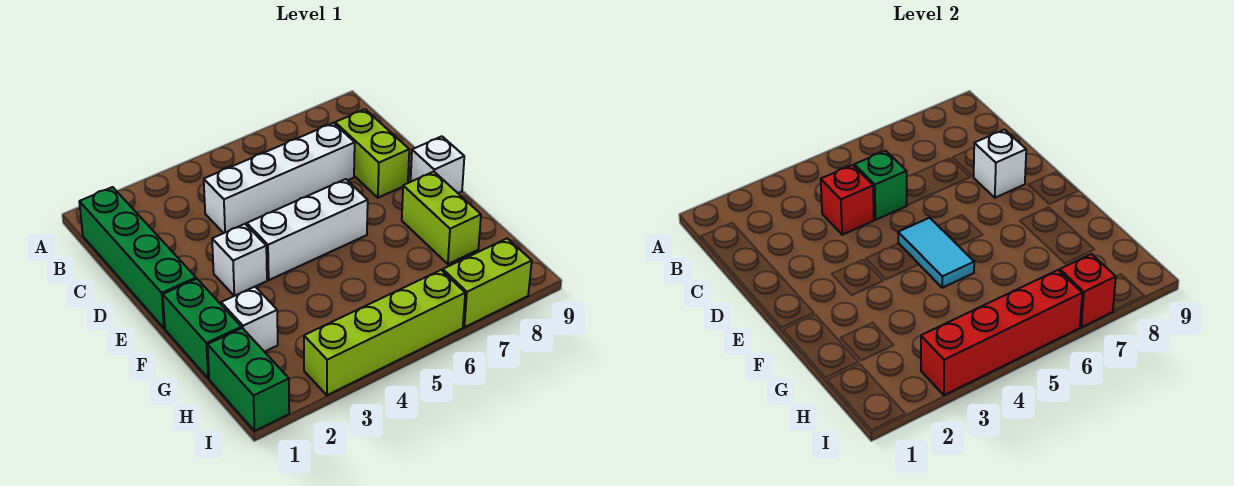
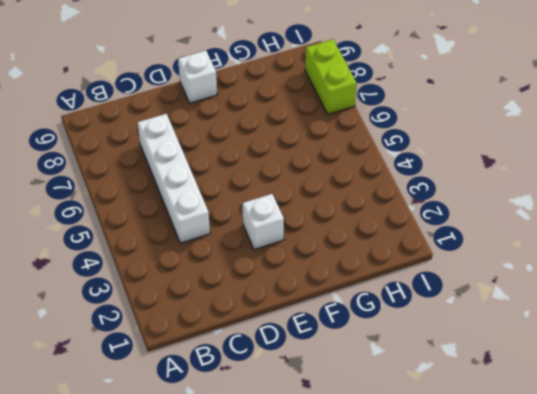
none -> green 1x4 brick [79,187,196,328]
none -> lime 1x2 brick [335,109,409,198]
none -> white 1x3 brick [247,179,368,280]

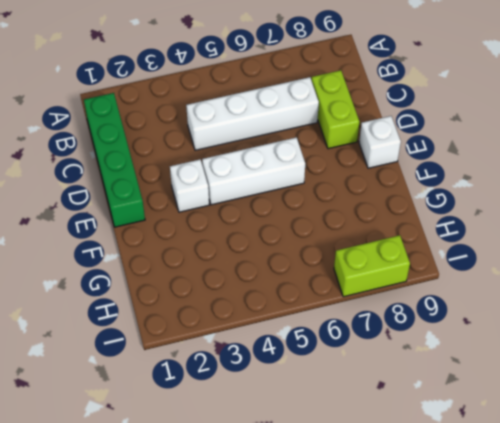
none -> green 1x2 brick [163,279,241,378]
none -> lime 1x2 brick [402,172,481,264]
none -> white 1x1 brick [221,287,278,352]

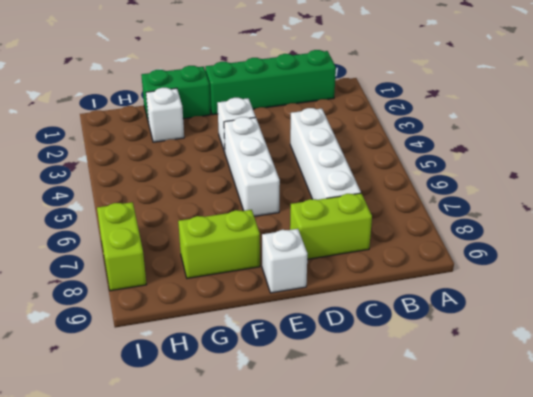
none -> green 1x2 brick [208,328,289,431]
none -> lime 1x4 brick [304,270,465,395]
none -> red 1x1 brick [821,165,874,235]

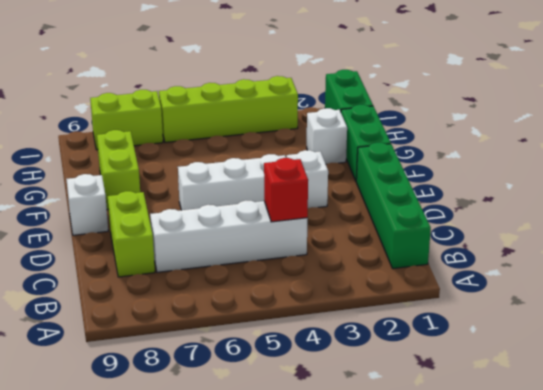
none -> green 1x1 brick [854,151,907,220]
none -> white 1x1 brick [974,130,1026,198]
none -> cyan 1x2 tile [898,218,974,288]

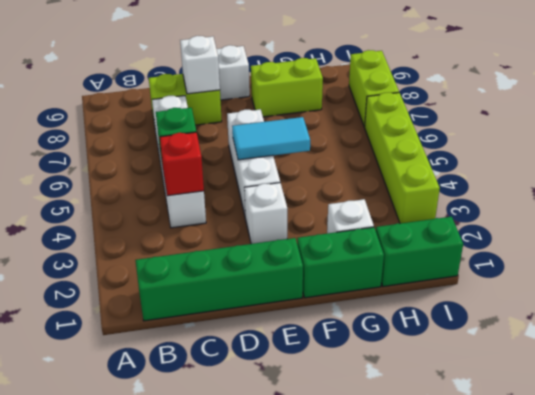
none -> red 1x4 brick [921,270,1082,395]
none -> red 1x1 brick [1060,254,1116,327]

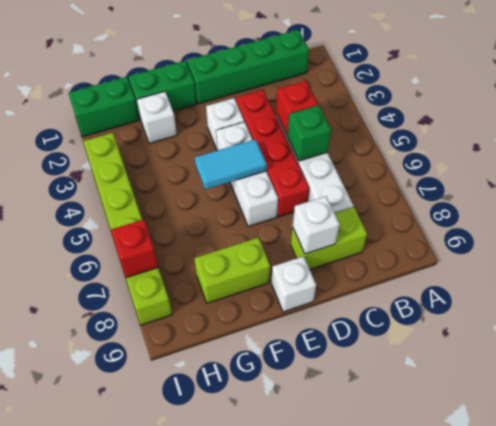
red 1x4 brick [236,90,309,217] -> red 1x4 brick moved to [921,270,1082,395]

